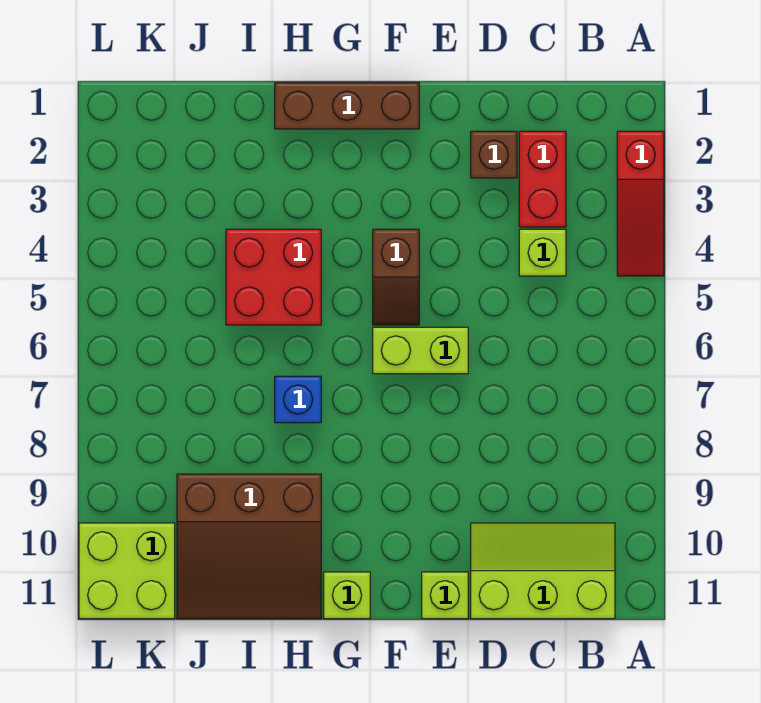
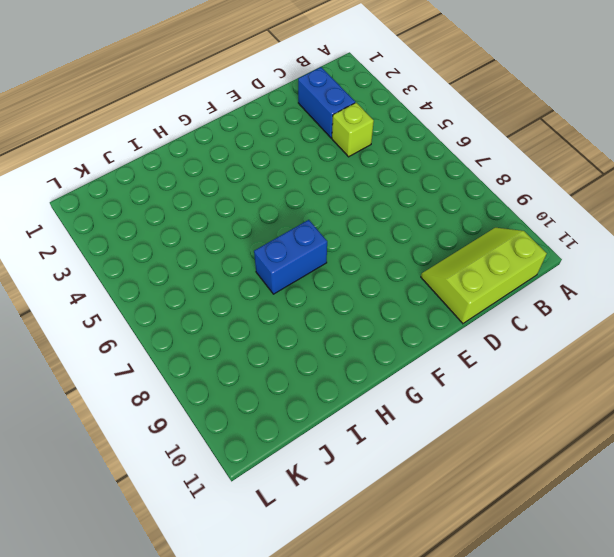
blue 1x2 brick [298,67,355,138] -> red 1x2 brick [519,131,566,227]
blue 1x2 brick [254,220,327,294] -> blue 1x1 brick [275,376,321,423]
none -> red 1x3 slope [617,131,664,276]
none -> brown 1x1 brick [471,131,517,178]
none -> lime 1x2 brick [373,327,468,374]

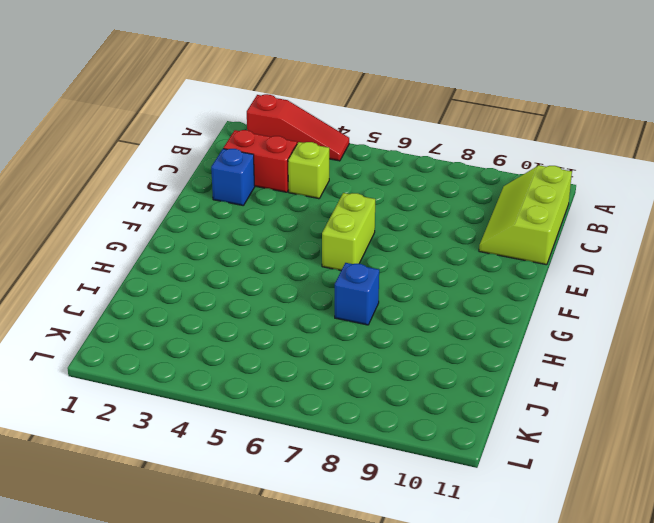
blue 1x1 brick [211,149,255,206] -> brown 1x1 brick [471,131,517,178]
none -> lime 1x1 brick [422,572,468,619]
none -> brown 1x3 brick [275,83,419,129]
none -> brown 1x2 slope [373,229,419,325]

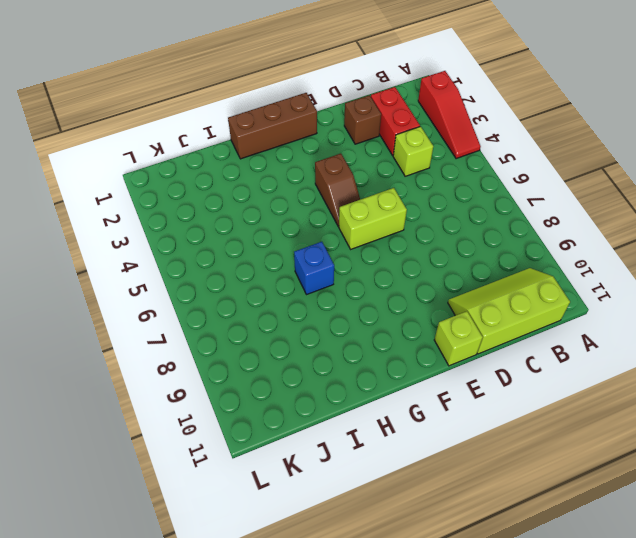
none -> lime 1x1 brick [324,572,370,619]
none -> red 2x2 brick [226,229,321,325]
none -> brown 3x3 slope [177,474,321,619]

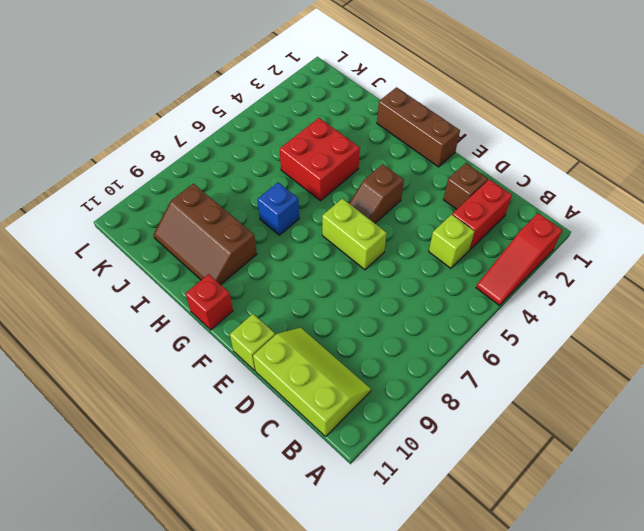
red 1x1 brick [185,274,233,330] -> lime 1x1 brick [324,572,370,619]
brown 2x3 slope [153,184,257,285] -> brown 3x3 slope [177,474,321,619]
none -> lime 2x2 brick [79,523,175,619]

